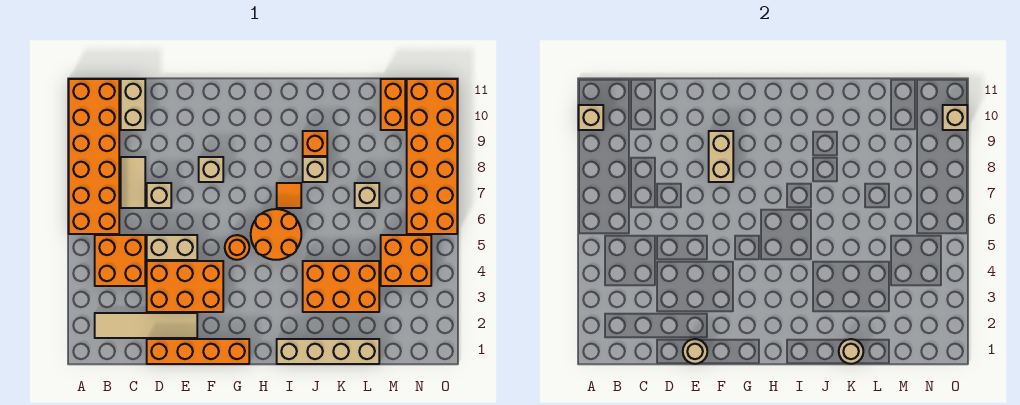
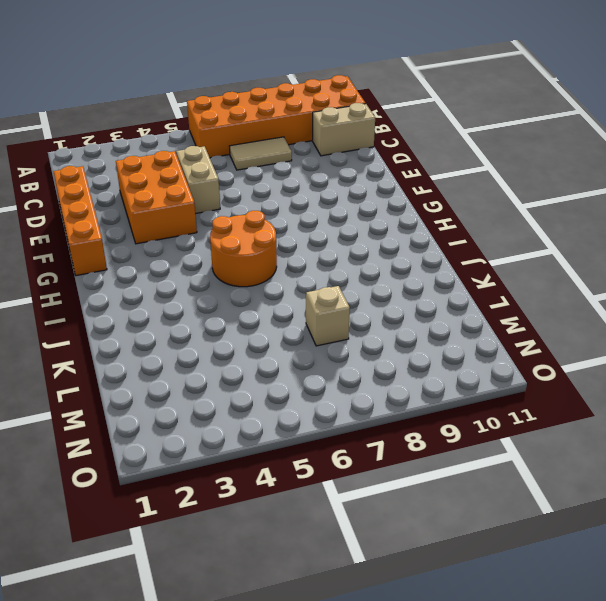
none -> tan 1x4 tile [95,313,197,338]
none -> orange 2x2 brick [95,235,145,286]
none -> tan 1x1 brick [147,183,171,208]

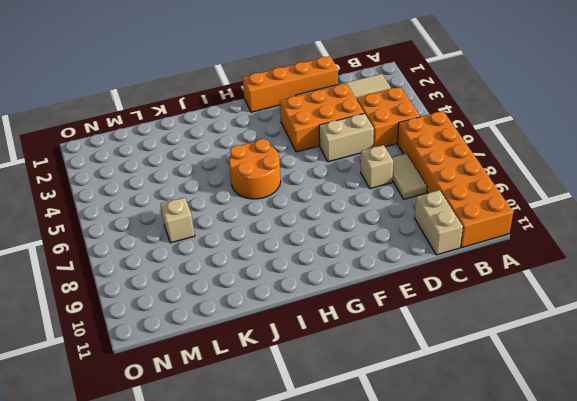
none -> tan 1x1 brick [199,157,223,182]
none -> orange 1x1 round brick [225,235,249,260]
none -> tan 1x4 brick [277,339,379,364]

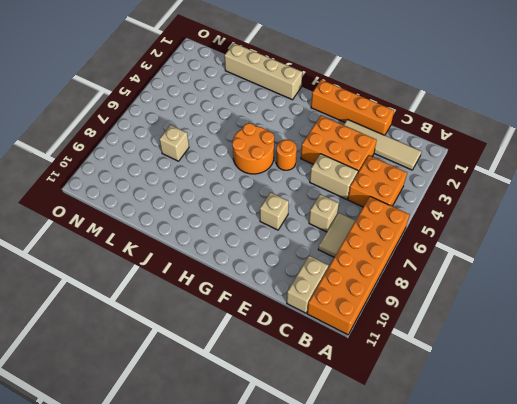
none -> orange 1x1 tile [277,183,301,208]
none -> orange 2x3 brick [303,261,379,312]
none -> tan 1x1 brick [303,157,327,182]

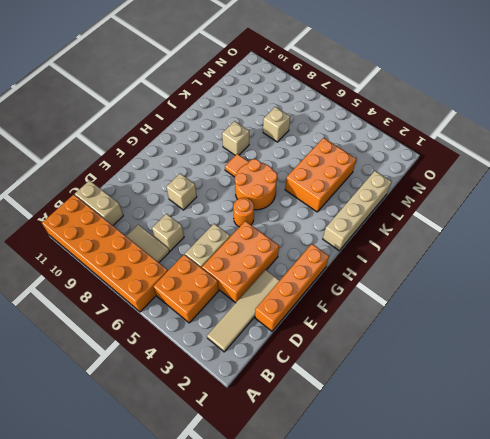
none -> orange 1x1 brick [303,131,327,156]
none -> orange 2x2 brick [381,235,431,286]
none -> orange 1x2 brick [381,79,405,130]

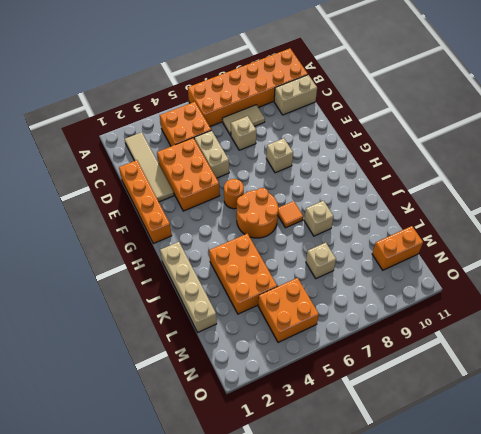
none -> orange 1x1 brick [303,131,327,156]
none -> orange 2x6 brick [407,79,457,234]
none -> tan 1x1 brick [579,105,603,130]

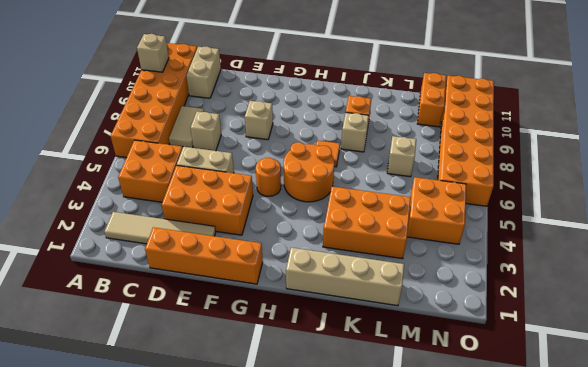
none -> tan 1x1 round brick [683,339,707,364]
none -> tan 1x2 brick [709,131,733,182]
none -> tan 1x1 round brick [839,339,863,364]

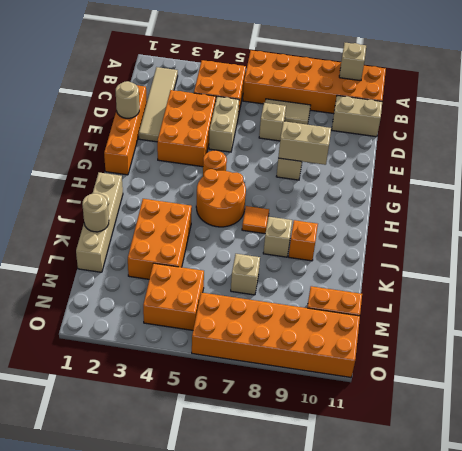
none -> tan 1x1 brick [943,105,967,130]

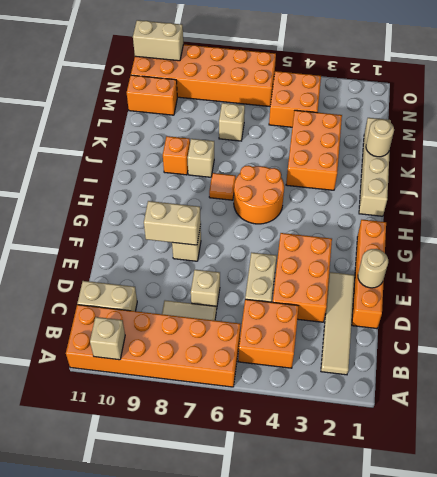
tan 1x2 brick [133,20,183,61] -> tan 1x1 brick [943,105,967,130]
none -> orange 1x1 round brick [225,235,249,260]

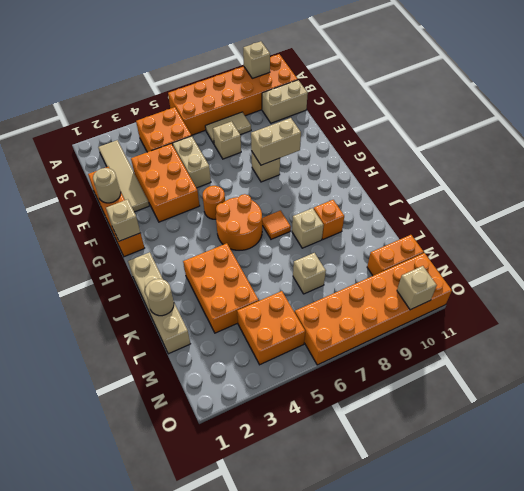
tan 1x1 brick [106,199,141,241] -> none

